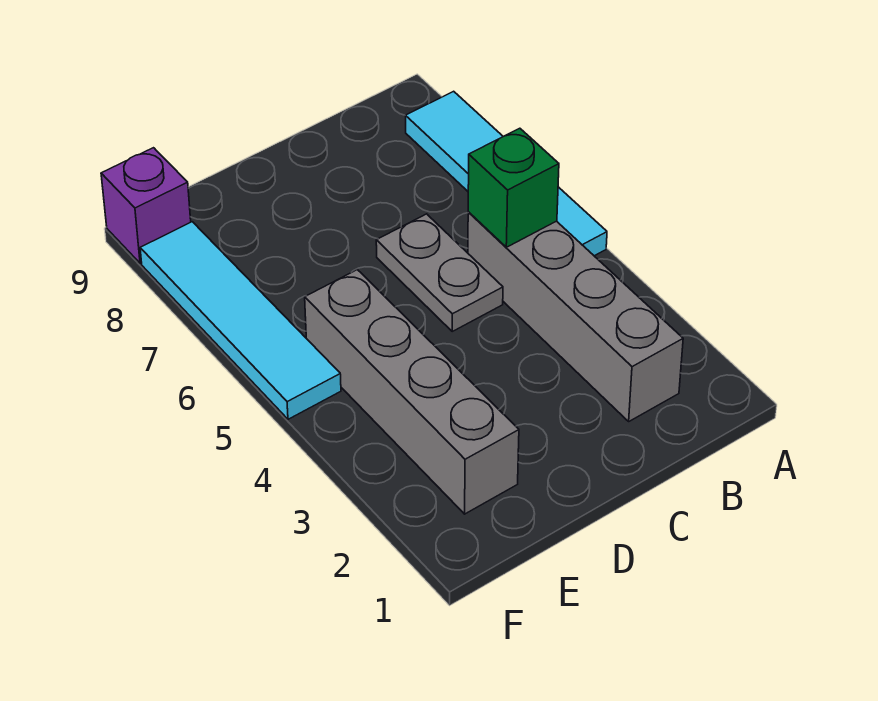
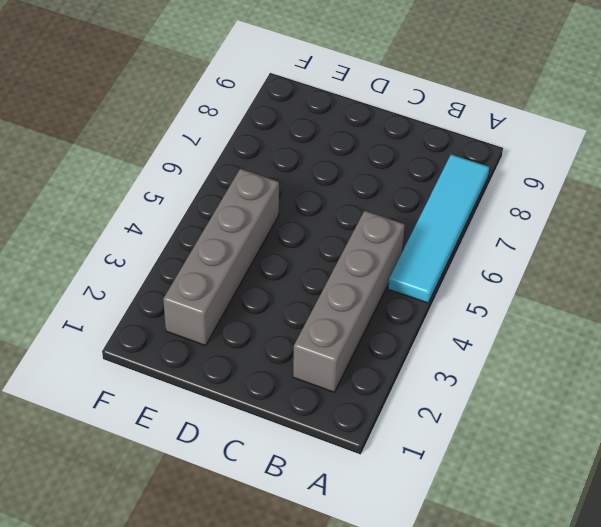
none -> grey 1x2 plate [376,214,503,331]
none -> cyan 1x4 tile [140,222,341,419]

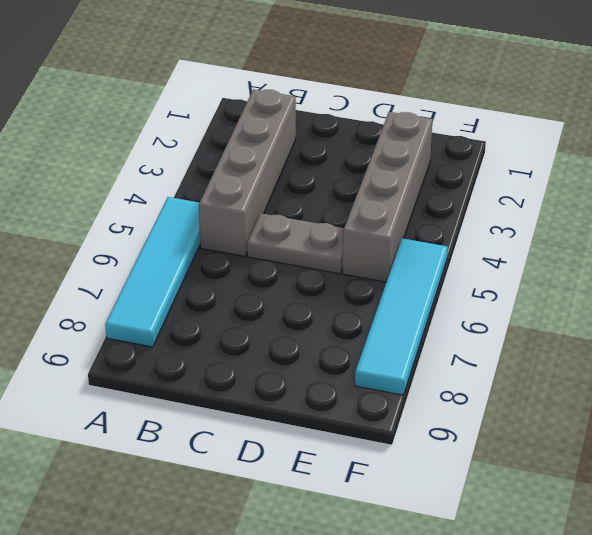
grey 1x2 plate [247,213,344,274] -> grey 1x2 plate turned to [376,214,503,331]
none -> purple 1x1 brick [101,148,191,263]
none -> green 1x1 brick [468,128,559,247]

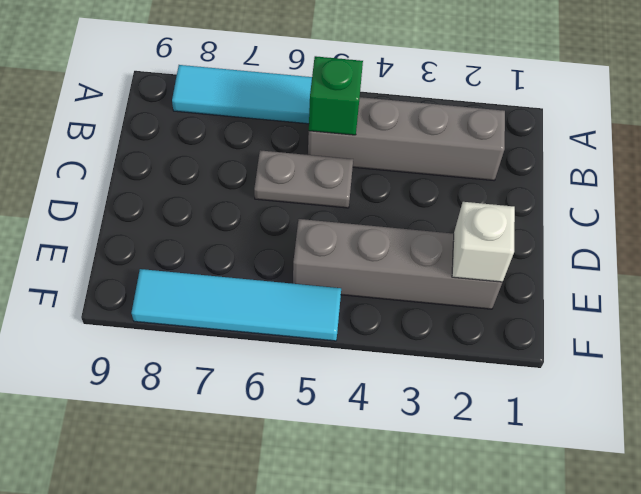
white 1x1 brick [452,202,515,282] -> none
none -> purple 1x1 brick [101,148,191,263]

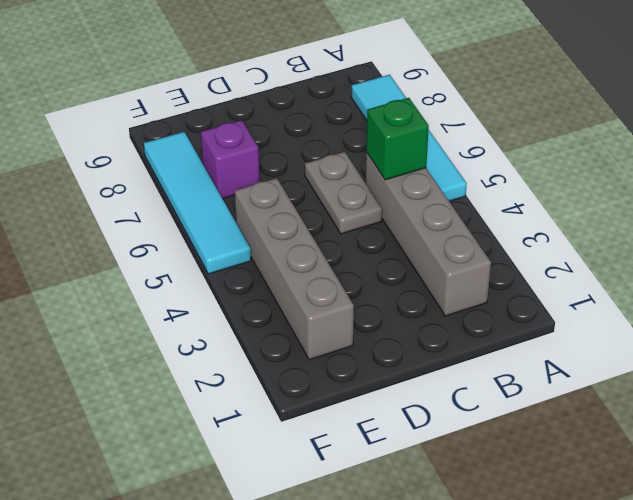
purple 1x1 brick [201,120,259,199] -> purple 1x1 brick moved to [101,148,191,263]

